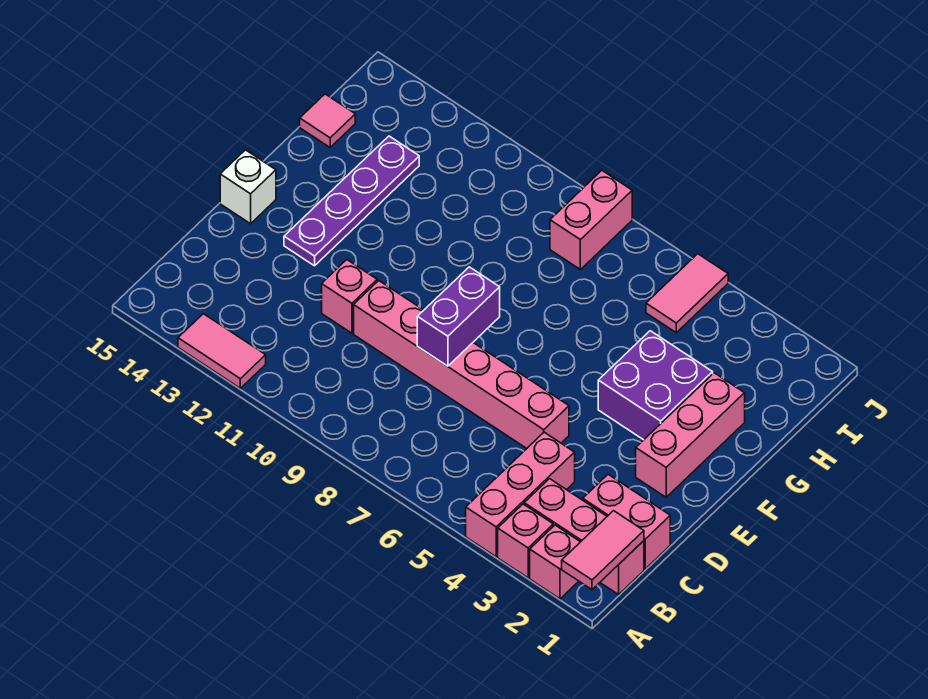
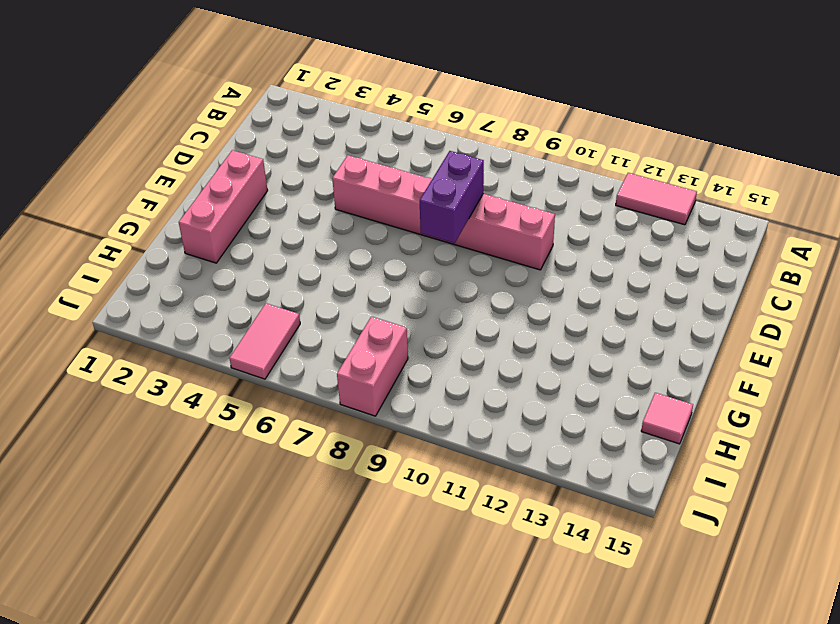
none -> pink 1x1 brick [530,525,580,599]
none -> pink 1x1 brick [498,504,553,578]
none -> pink 1x3 brick [466,432,575,557]

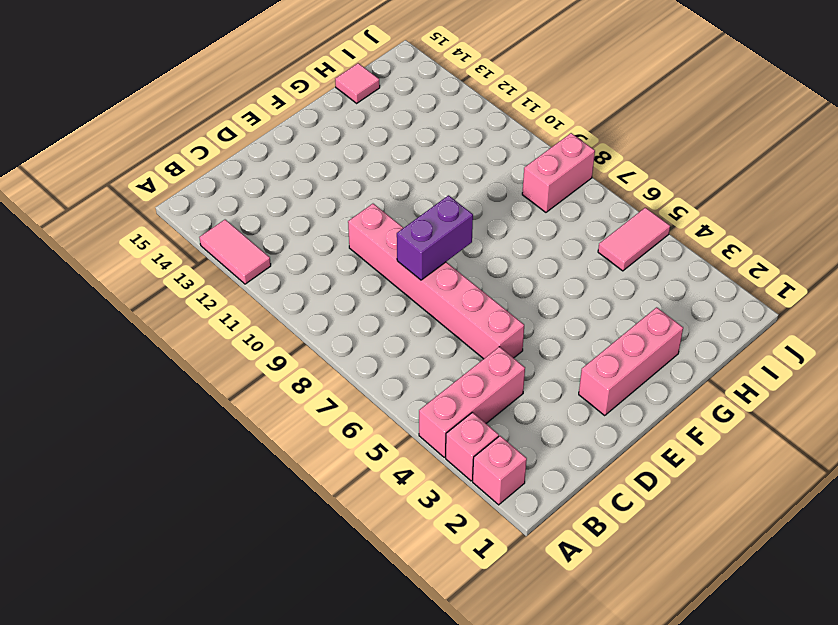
none -> pink 1x3 brick [524,479,644,594]
none -> pink 1x2 brick [583,474,670,569]
none -> pink 1x1 brick [322,260,377,333]

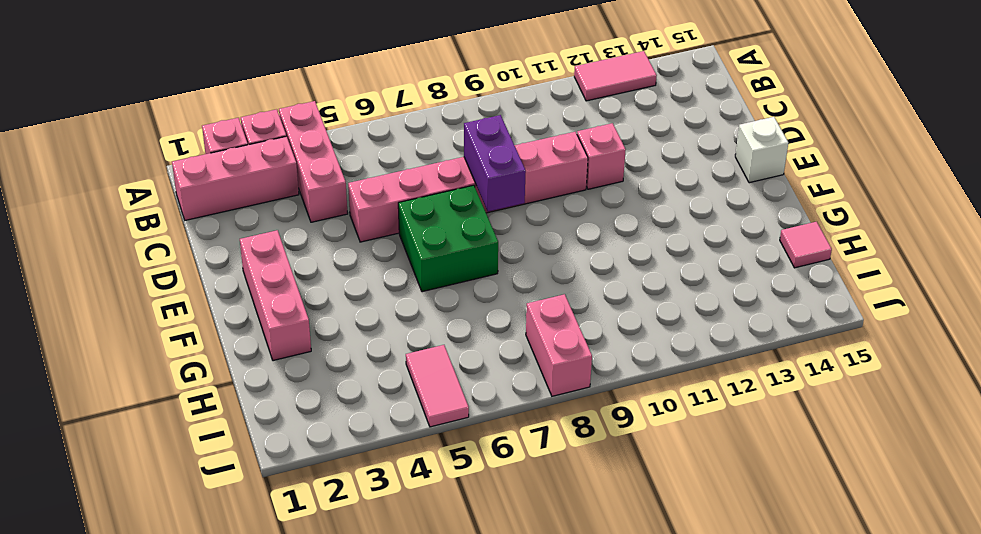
green 2x2 brick [398,185,498,292] -> none
none -> pink 1x2 brick [583,474,670,569]
none -> purple 1x4 plate [284,136,419,266]
none -> purple 2x2 brick [598,331,713,440]

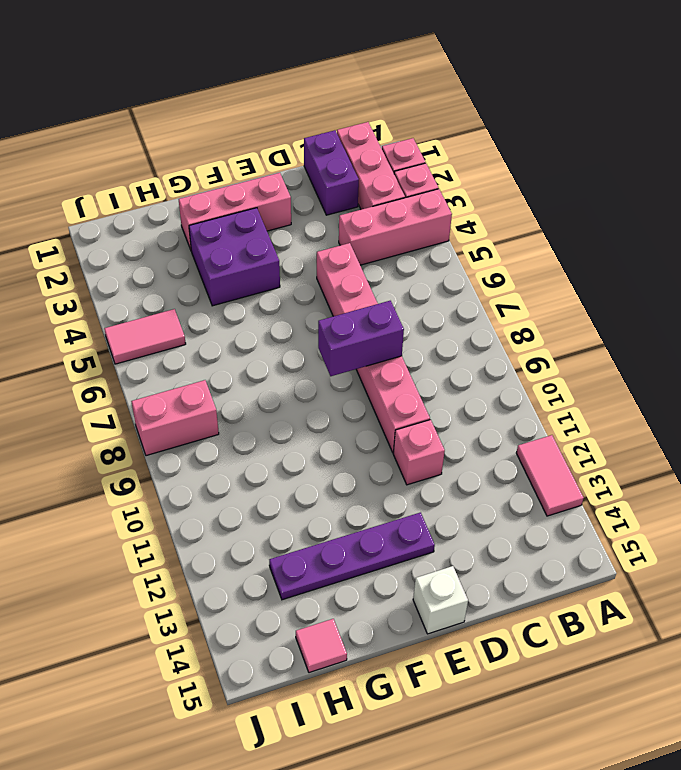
purple 1x2 brick [304,130,359,215] -> pink 1x2 brick [583,474,670,569]
none -> pink 1x2 tile [562,511,644,590]

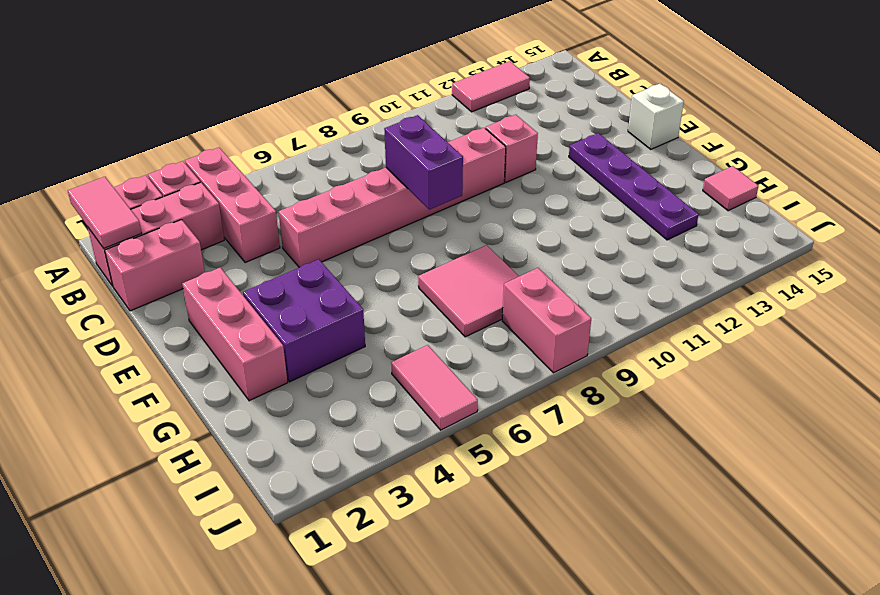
pink 2x2 tile [418,245,519,337] -> none

